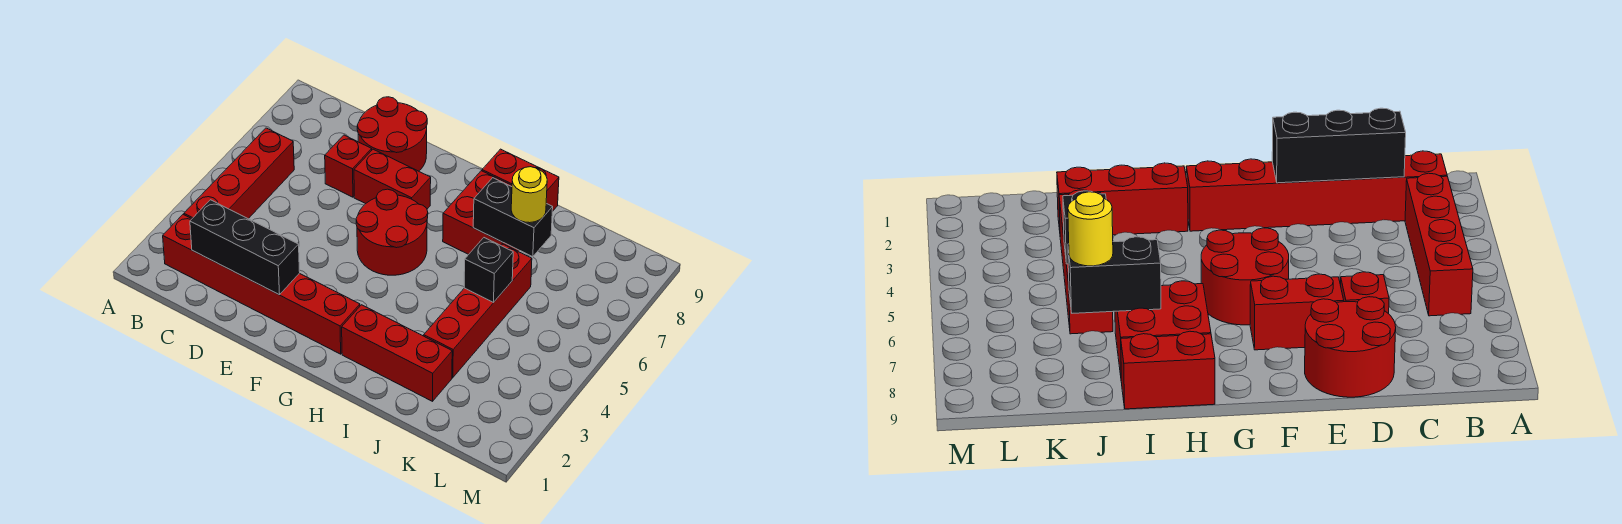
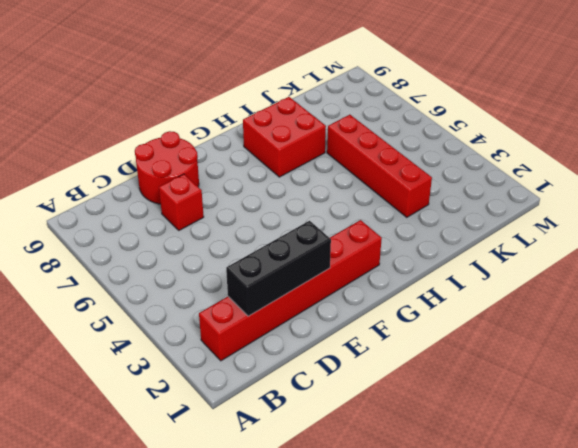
none -> red 1x4 brick [184,128,294,219]
none -> red 1x2 brick [354,149,431,209]
none -> red 2x2 round brick [356,189,428,275]

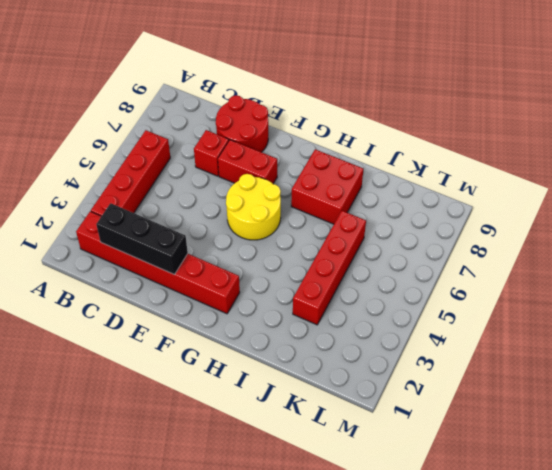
yellow 2x2 round brick [226,174,281,240] -> red 2x2 round brick [356,189,428,275]
none -> red 1x3 brick [342,305,452,401]
none -> red 1x2 brick [482,149,559,212]
none -> black 1x2 brick [473,178,553,257]

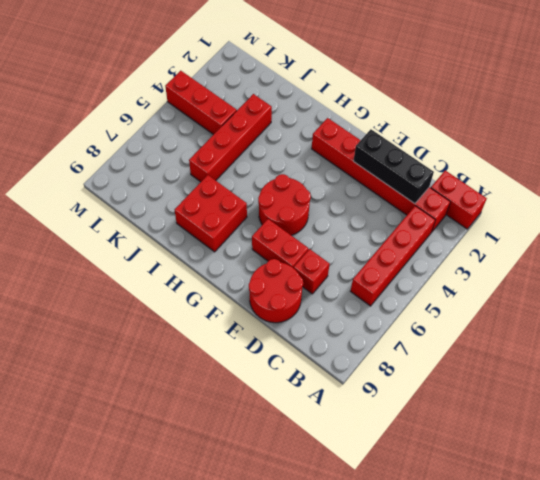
red 1x2 brick [431,171,487,229] -> red 1x2 brick moved to [482,149,559,212]
red 1x3 brick [165,71,237,135] -> red 1x3 brick moved to [342,305,452,401]
none -> black 1x2 brick [473,178,553,257]
none -> black 1x1 brick [464,238,513,303]
none -> yellow 1x1 round brick [511,167,547,223]

